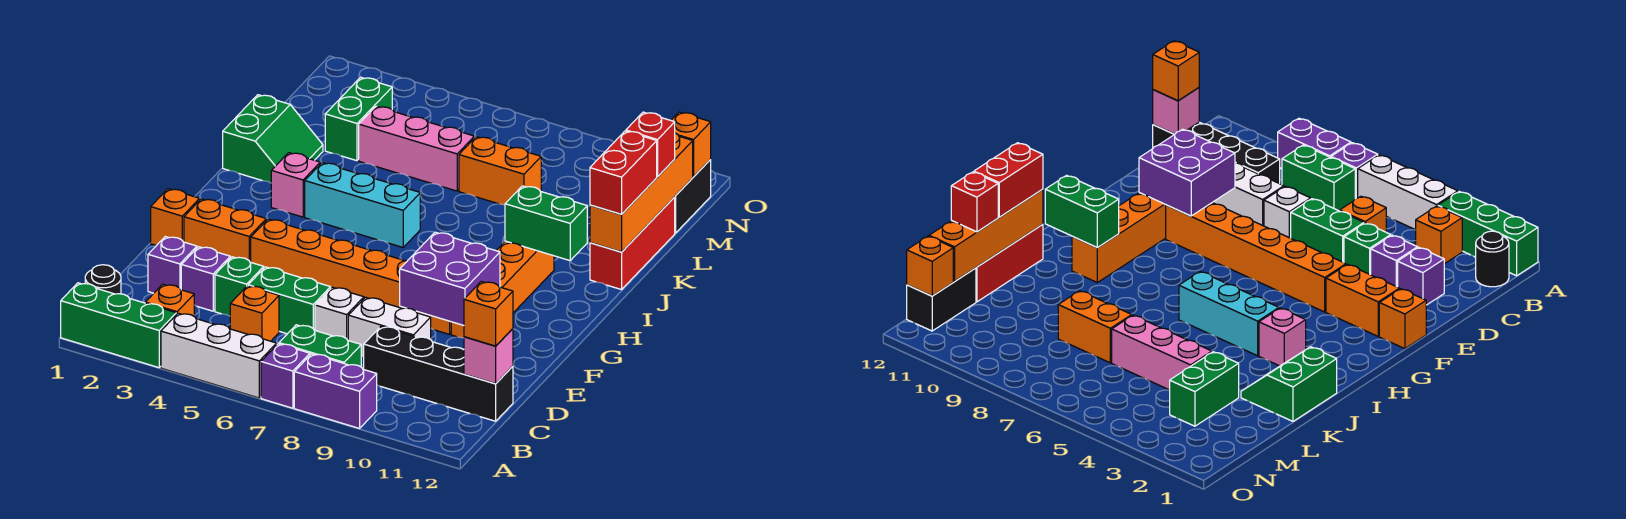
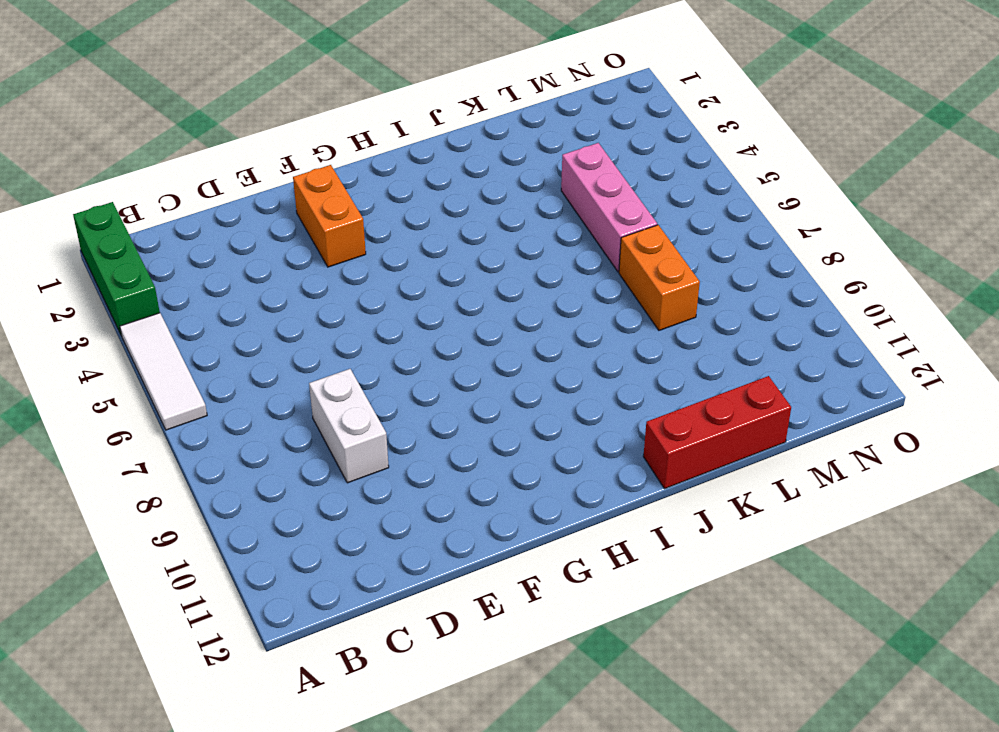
white 1x3 tile [120,313,207,430] -> white 1x3 brick [161,313,277,398]
none -> purple 1x1 brick [261,344,310,408]
none -> purple 1x2 brick [294,354,377,428]
none -> black 1x1 round brick [85,265,121,294]
none -> orange 1x1 brick [145,284,194,316]

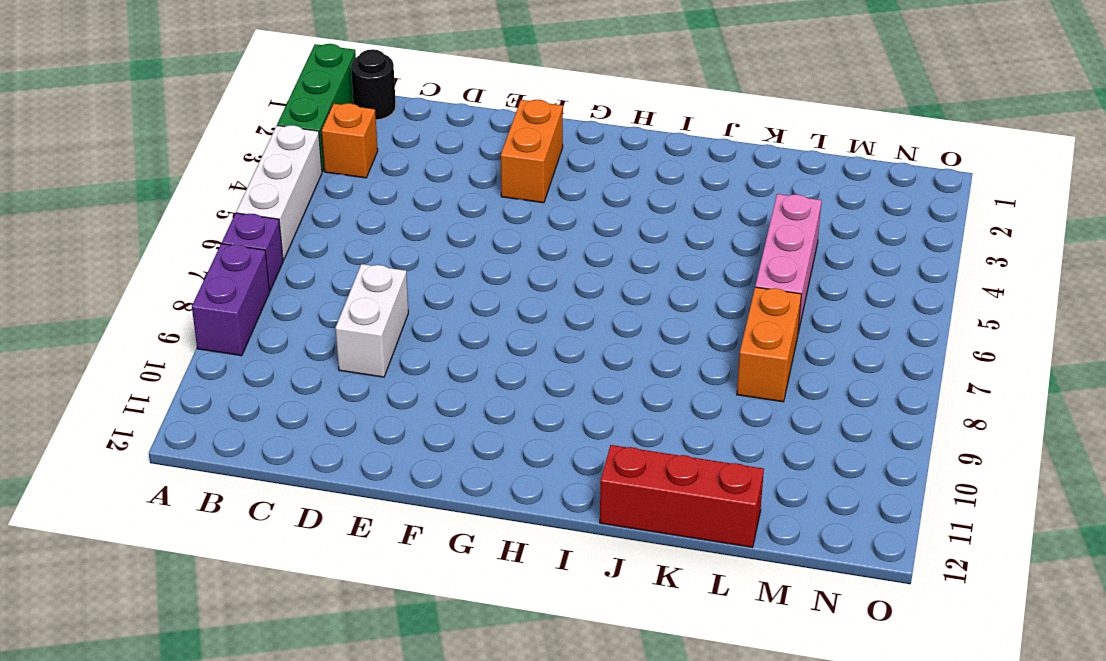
none -> green 1x2 brick [279,325,361,367]
none -> orange 1x1 brick [230,286,279,341]
none -> black 1x4 brick [364,326,513,421]
none -> purple 1x1 brick [148,237,197,293]

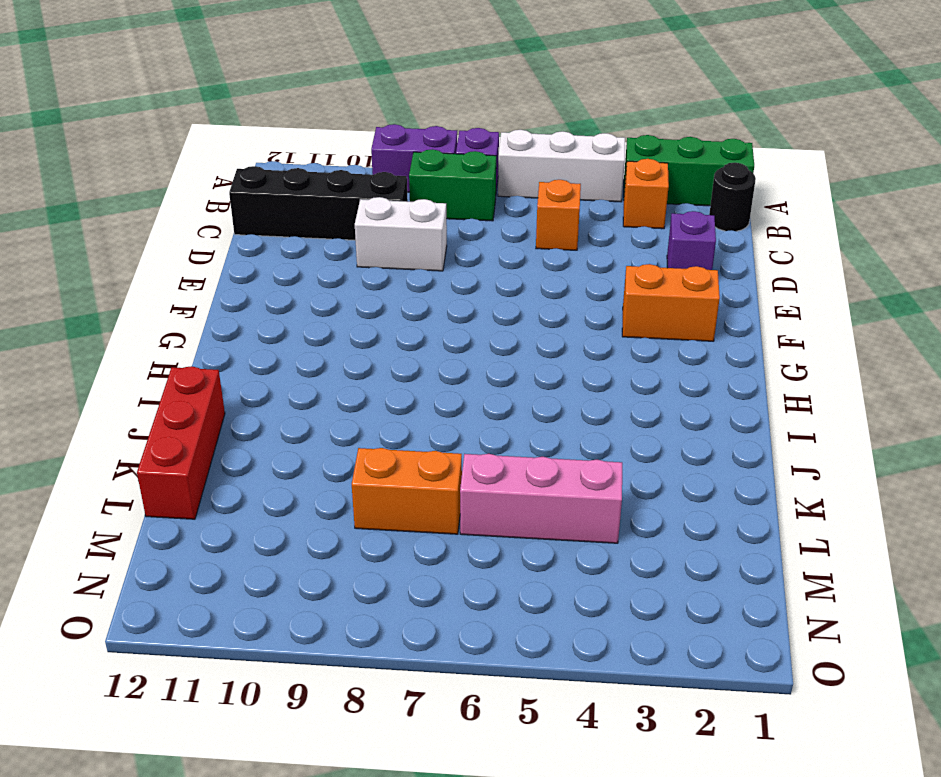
none -> purple 1x1 brick [181,247,230,311]
none -> green 1x1 brick [215,257,264,316]
none -> green 1x2 brick [248,267,331,334]
none -> white 1x1 brick [315,287,364,340]

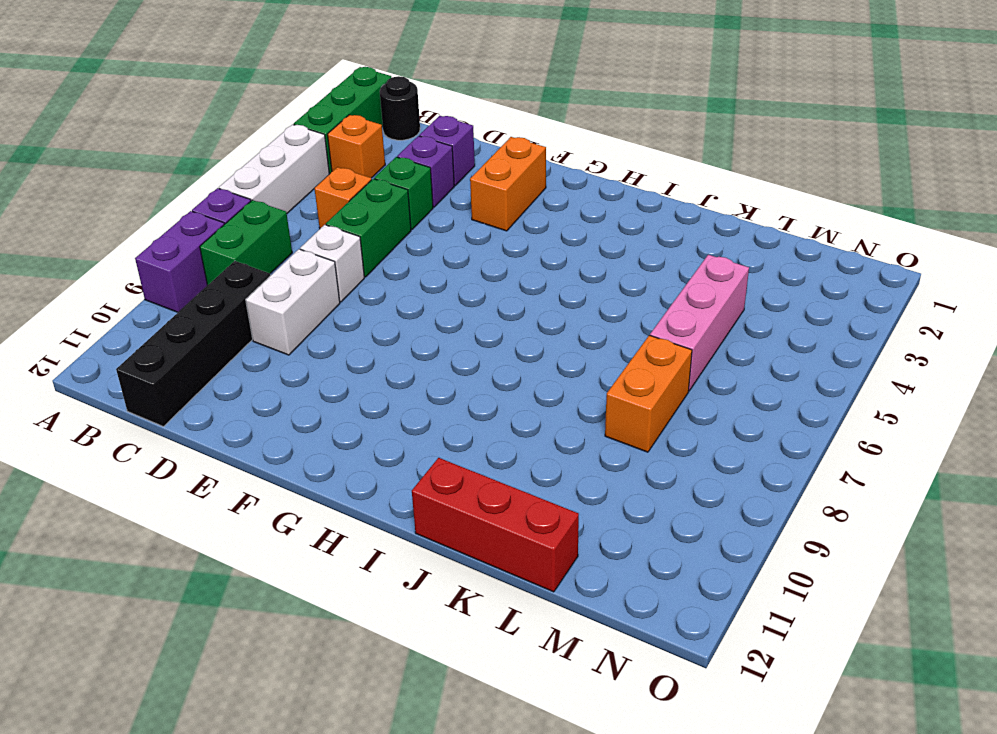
none -> orange 1x1 brick [151,189,200,246]
none -> orange 1x6 brick [251,219,451,334]
none -> orange 1x4 brick [451,241,554,338]
none -> pink 1x1 brick [271,153,320,217]

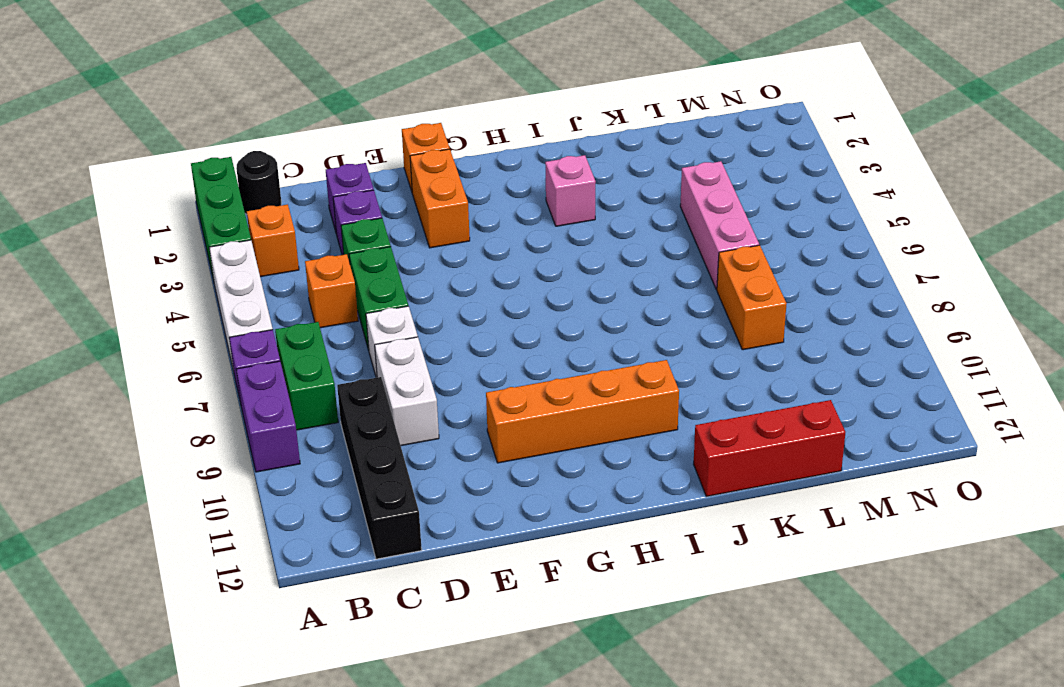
none -> orange 1x6 brick [251,219,451,334]
none -> cyan 1x3 brick [305,163,420,247]
none -> green 2x2 slope [223,95,323,183]
none -> green 1x2 brick [325,77,392,161]

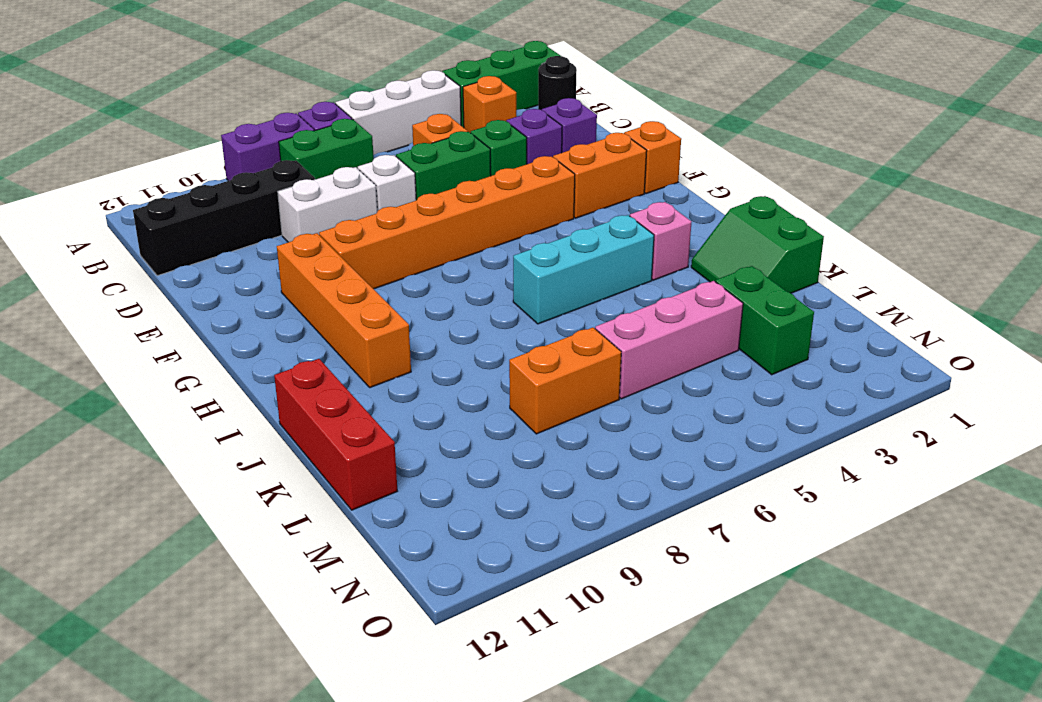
none -> black 1x2 brick [675,160,711,233]
none -> pink 1x1 brick [464,329,513,384]
none -> purple 2x2 brick [400,232,500,325]
none -> green 1x2 brick [505,186,587,261]

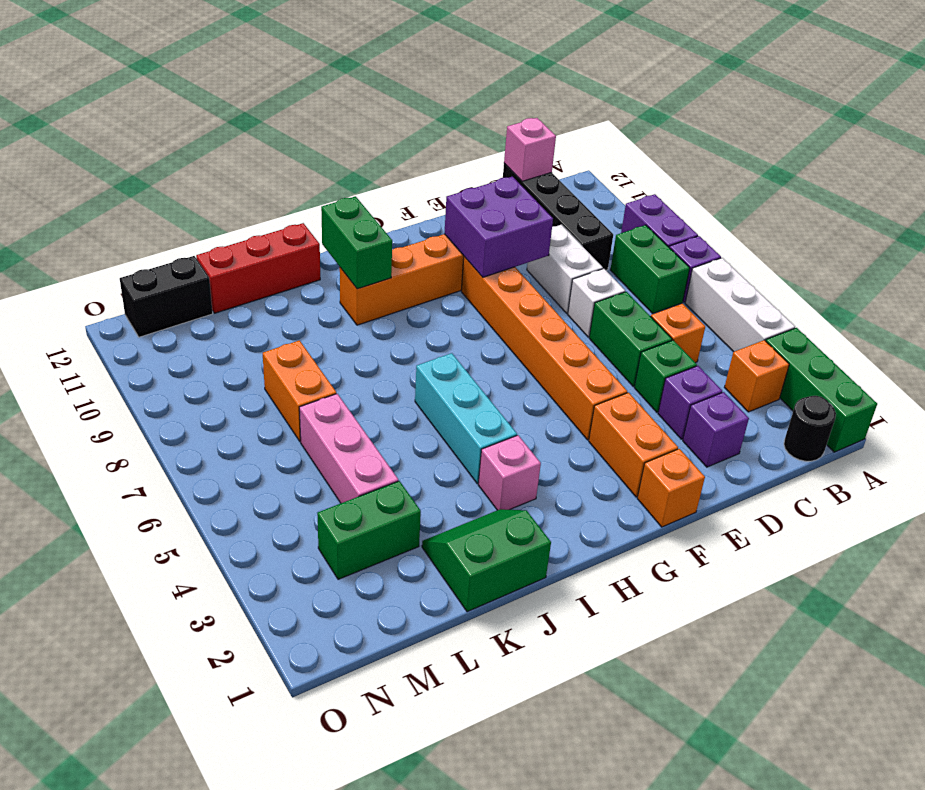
none -> orange 1x4 brick [590,133,693,252]
none -> orange 1x1 brick [671,112,711,177]
none -> orange 1x1 brick [464,282,513,346]
none -> red 1x2 brick [590,131,657,214]

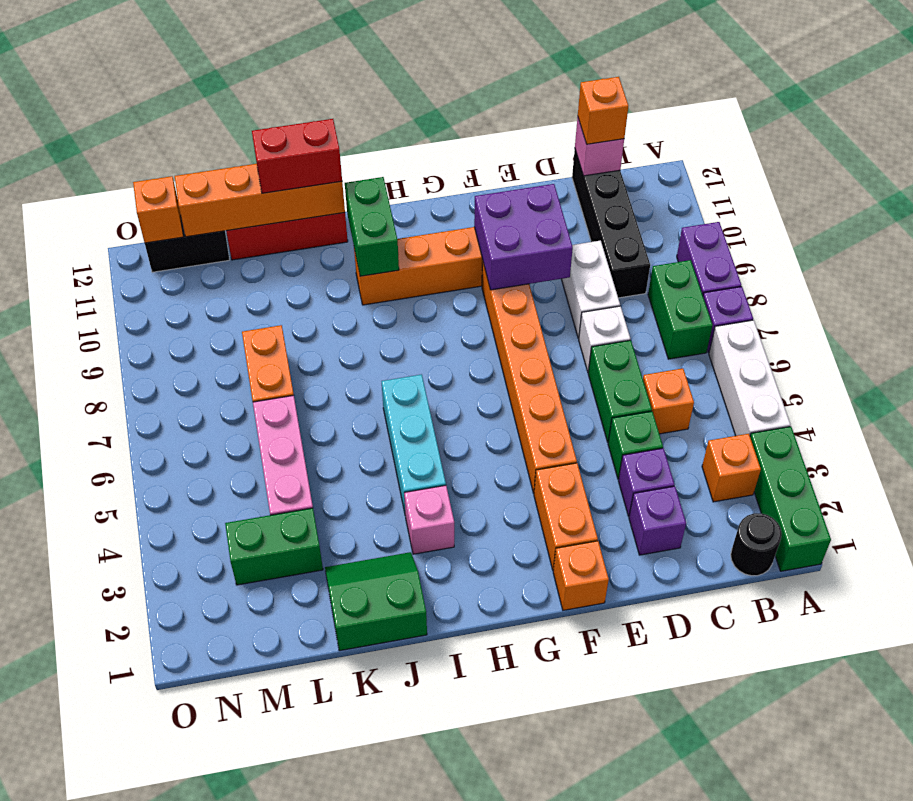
none -> red 1x1 brick [626,112,675,177]

